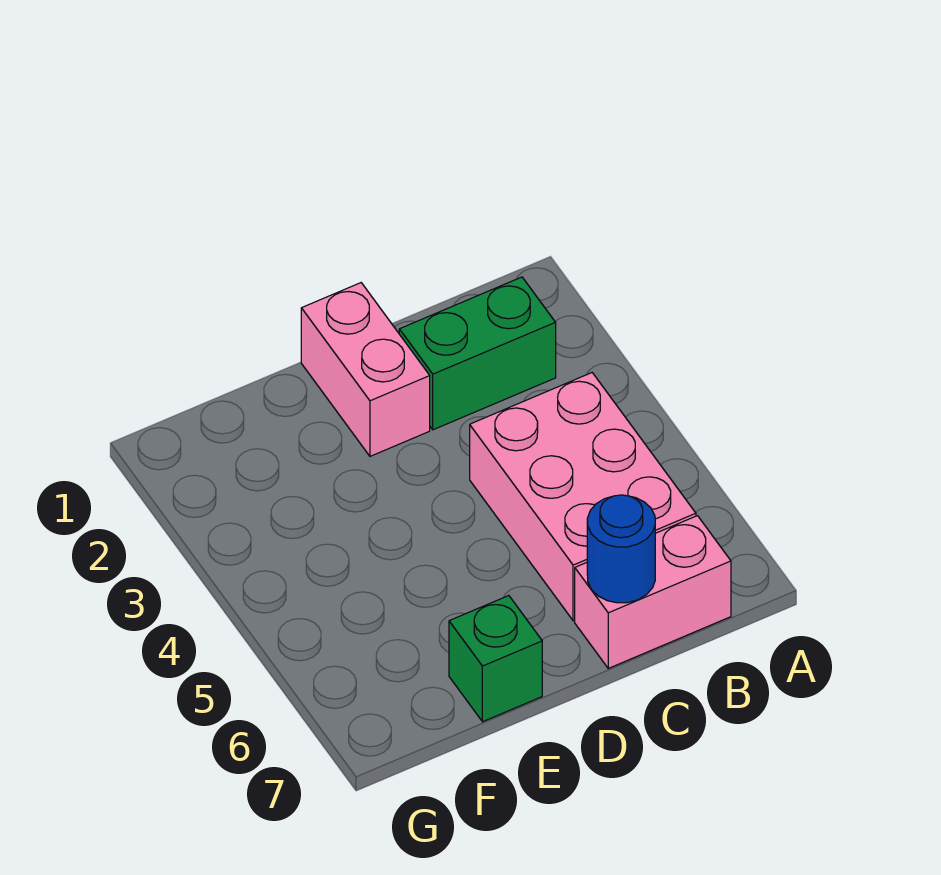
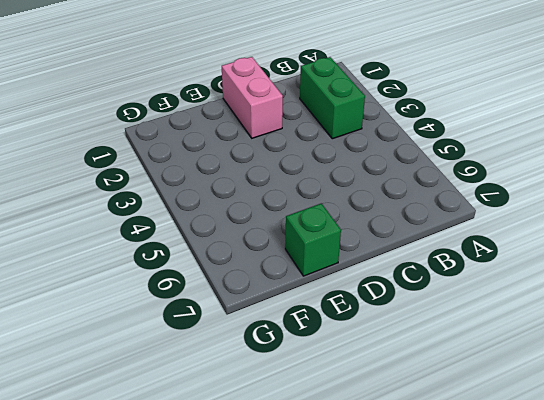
green 1x2 brick [300,57,365,139] -> green 1x2 brick turned to [399,277,556,430]
none -> pink 2x3 brick [470,373,696,621]
none -> pink 1x2 brick [575,516,731,668]

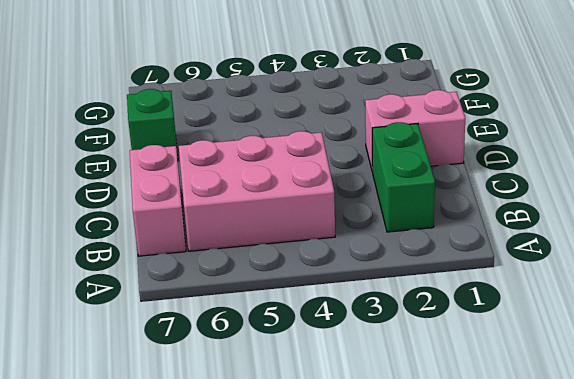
none -> blue 1x1 round brick [587,495,655,603]

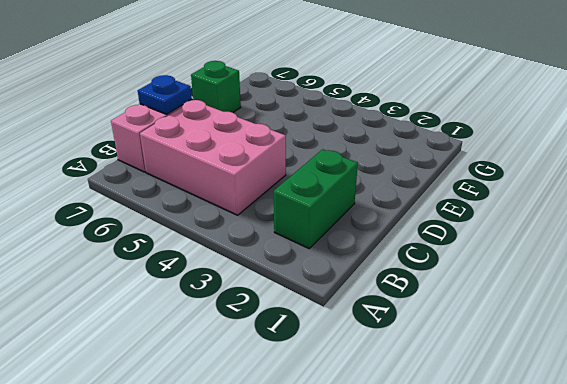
blue 1x1 plate [138,75,192,114] -> blue 1x1 round brick [587,495,655,603]
none -> pink 1x2 brick [301,283,430,456]

